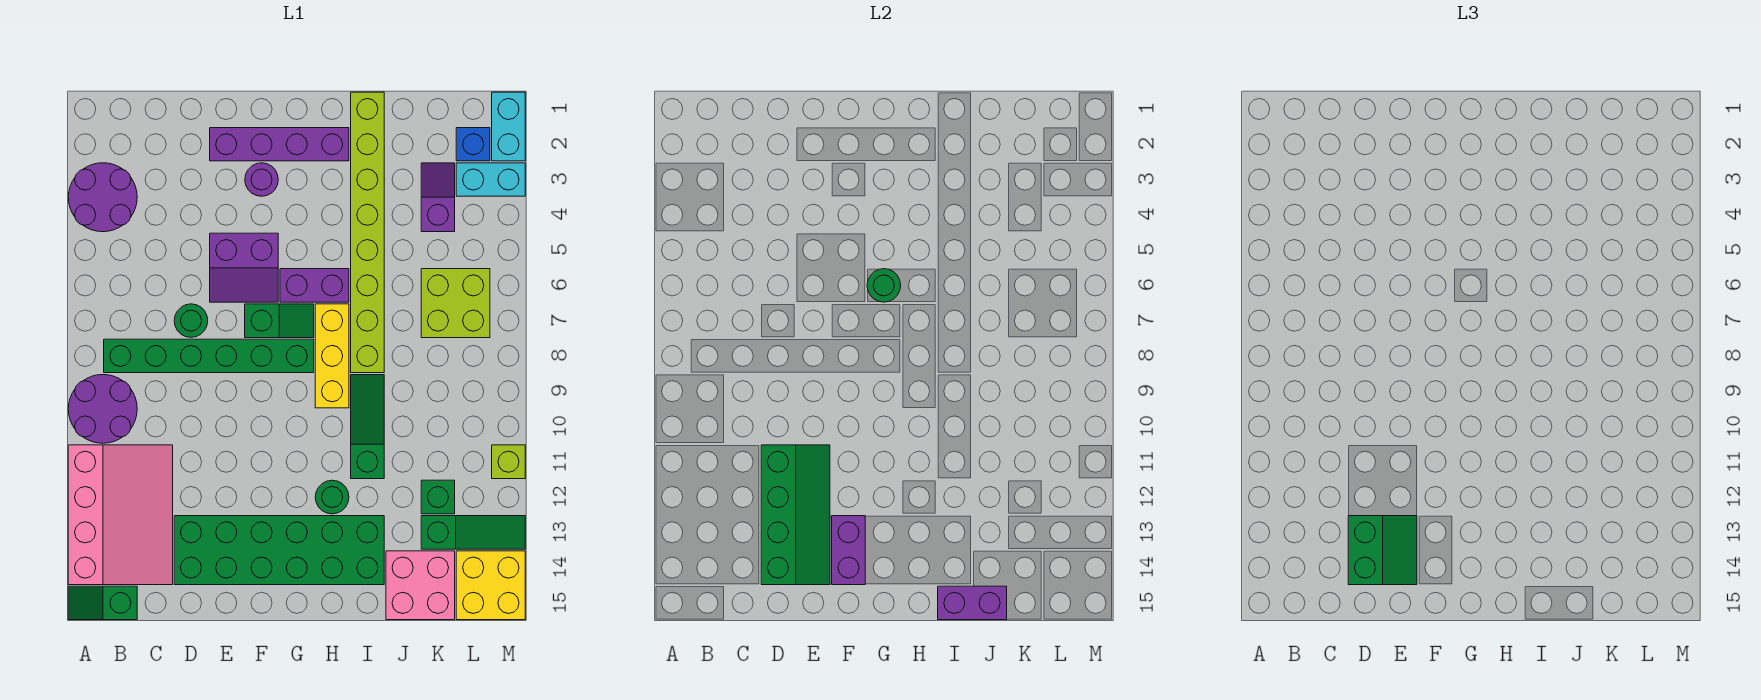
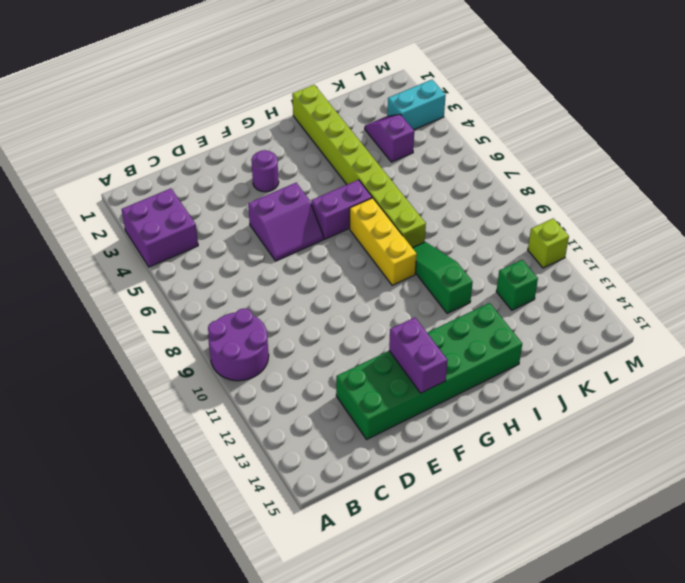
purple 2x2 brick [122,188,198,267] -> purple 2x2 round brick [68,163,137,232]
none -> pink 3x4 slope [68,445,173,585]
none -> green 1x2 slope [68,586,137,620]
none -> green 1x6 brick [104,339,314,373]
none -> green 1x1 round brick [174,304,208,337]

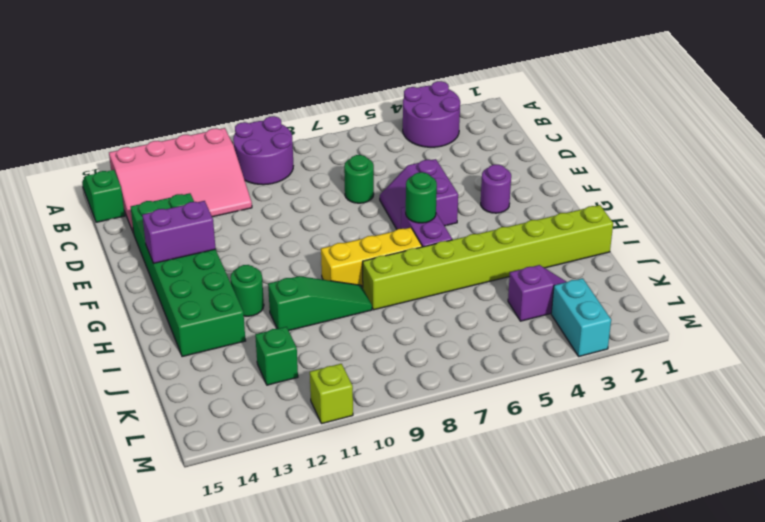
none -> green 1x6 brick [104,339,314,373]
none -> purple 1x4 brick [210,128,349,161]
none -> green 1x2 slope [245,304,314,338]
none -> pink 2x2 brick [386,551,455,620]

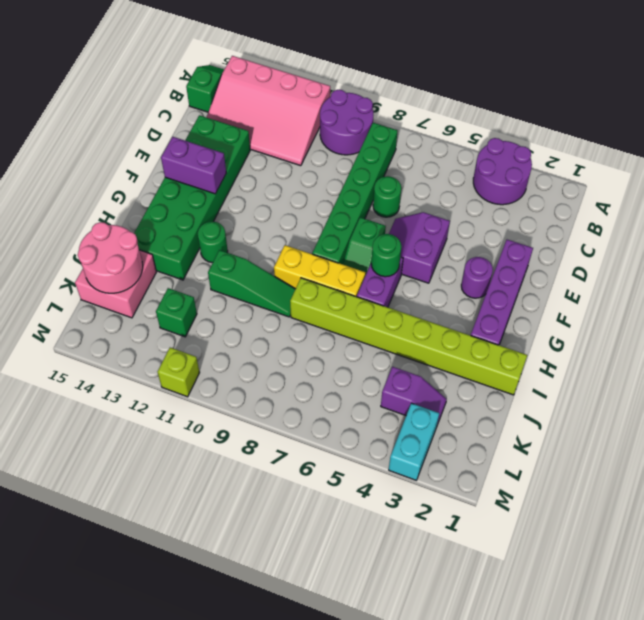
pink 2x2 round brick [78,222,143,293] -> purple 1x2 brick [938,586,1007,620]
none -> lime 2x2 brick [421,269,490,338]
none -> green 1x3 slope [421,516,525,549]
none -> blue 1x1 brick [456,128,490,161]
none -> yellow 2x2 brick [456,551,525,620]

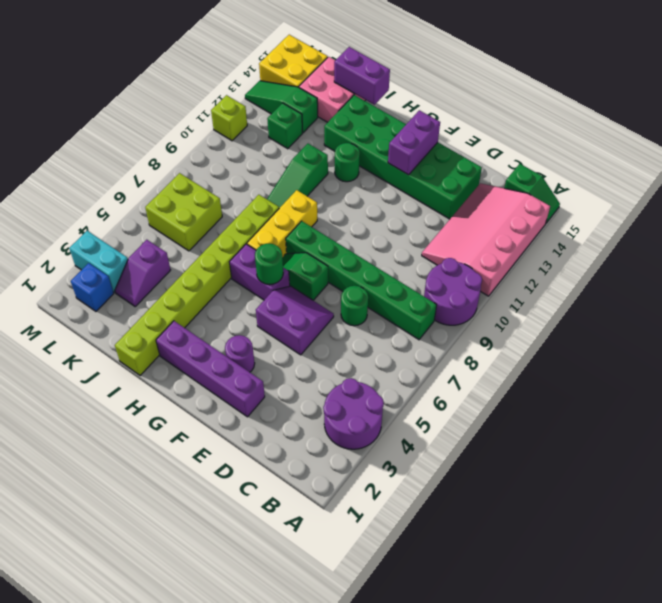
none -> cyan 1x2 brick [492,92,525,161]
none -> green 2x4 slope [761,445,830,585]
none -> green 2x2 slope [1348,516,1417,585]

